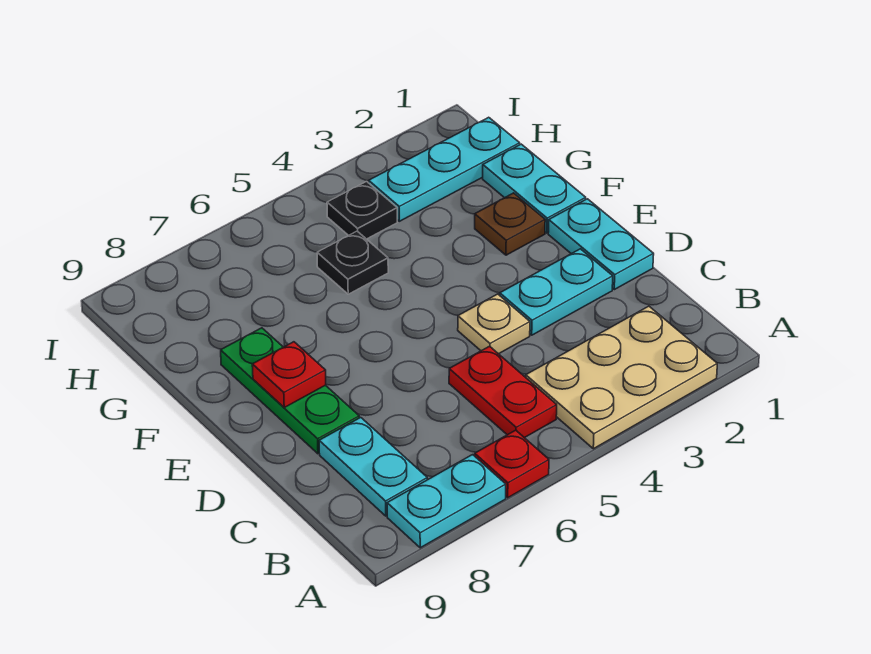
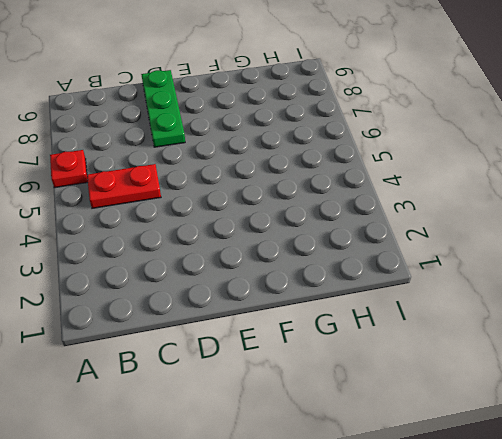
green 1x3 plate [141,70,185,147] -> green 1x3 plate turned to [221,328,359,454]
none -> tan 2x3 plate [526,306,717,449]
none -> cyan 1x2 plate [387,455,506,548]
none -> cyan 1x2 plate [319,417,427,516]

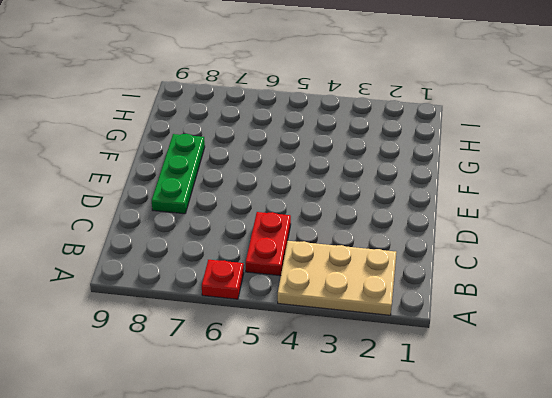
none -> cyan 1x2 plate [387,455,506,548]
none -> cyan 1x2 plate [319,417,427,516]
none -> cyan 1x2 plate [548,199,654,290]

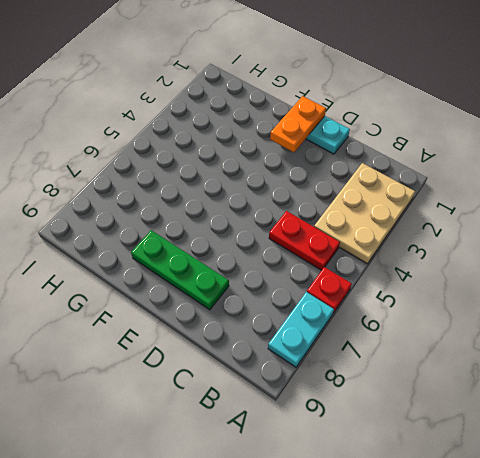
orange 1x2 plate [270,96,326,152] -> none
none -> cyan 1x2 plate [319,417,427,516]
none -> cyan 1x2 plate [500,249,613,335]
none -> tan 1x1 plate [458,294,530,354]

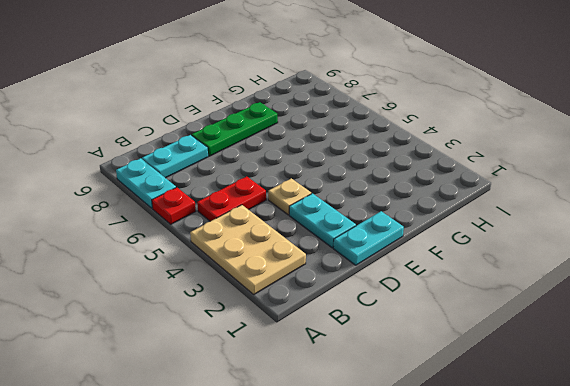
none -> cyan 1x2 plate [483,144,586,233]
none -> brown 1x1 plate [475,193,545,255]
none -> black 1x1 plate [317,231,388,294]

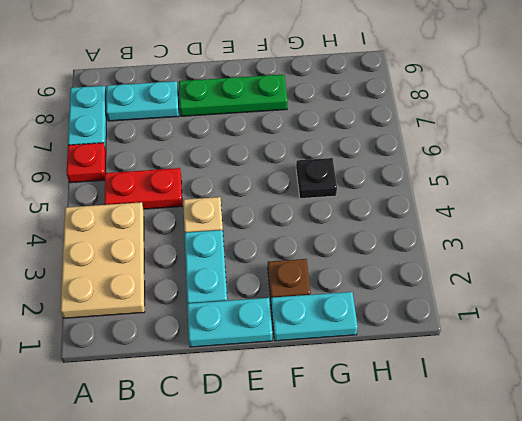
none -> cyan 1x3 plate [369,117,520,221]
none -> black 1x1 plate [327,182,397,239]
none -> red 1x1 plate [252,342,326,408]

